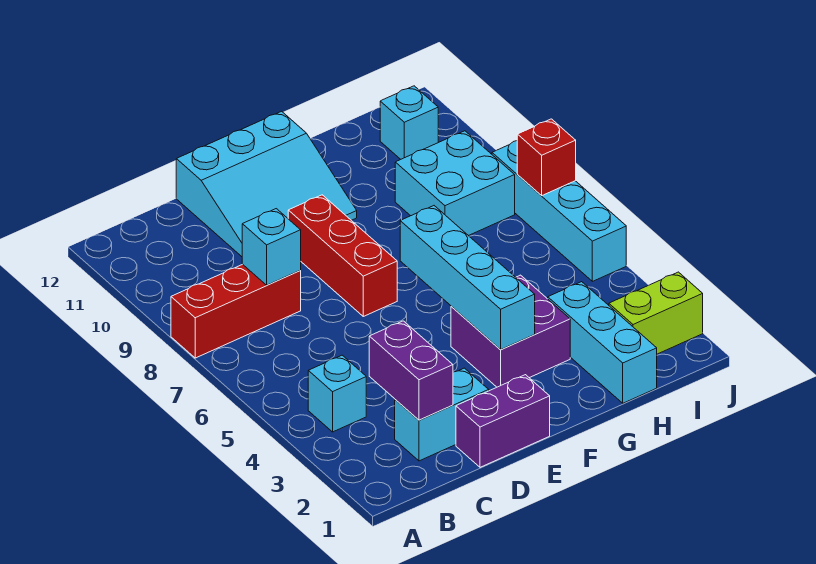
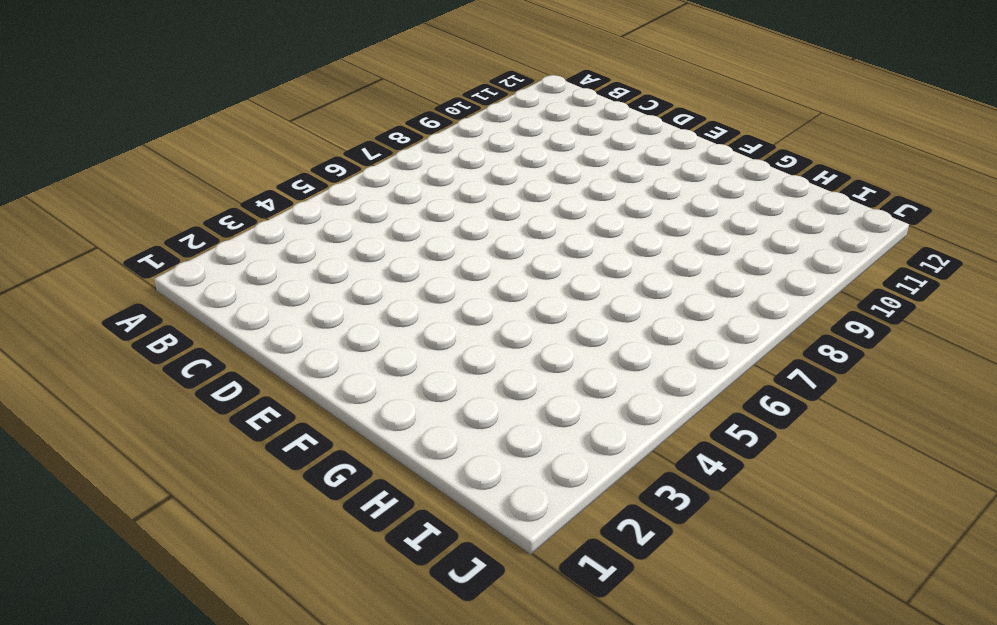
none -> red 1x3 brick [171,264,301,358]
none -> cyan 1x1 brick [308,355,366,432]
none -> cyan 1x2 brick [395,368,489,461]

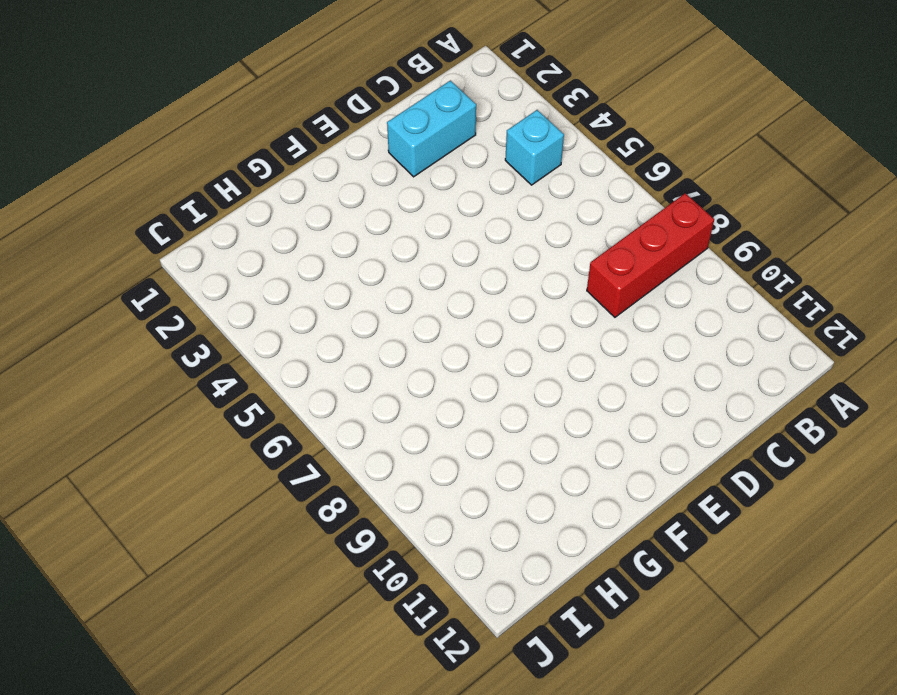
none -> purple 1x2 brick [456,375,550,467]
none -> cyan 3x3 slope [176,111,357,257]
none -> red 1x3 brick [288,195,397,316]

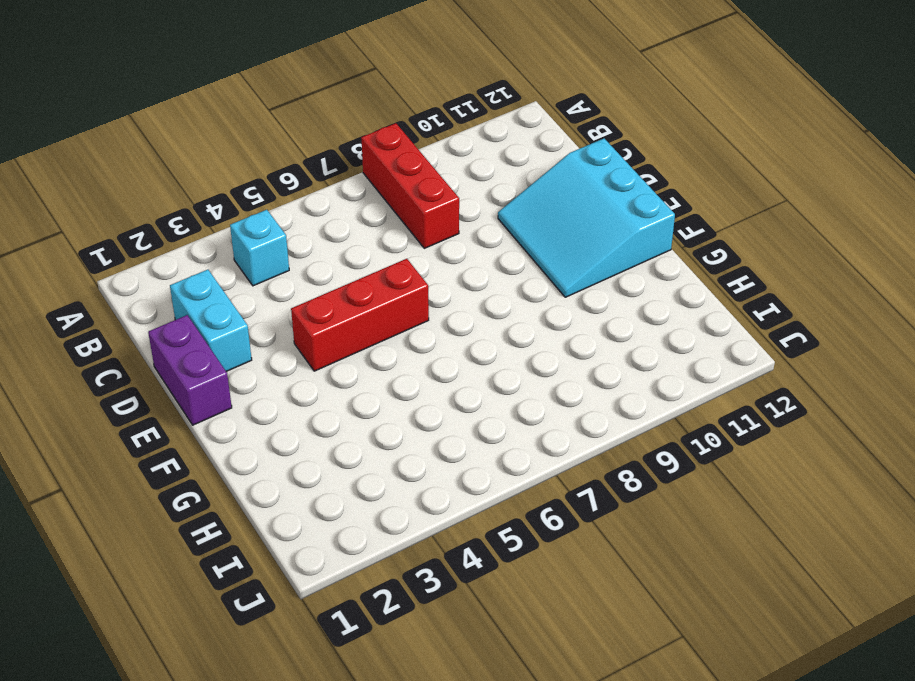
red 1x3 brick [291,259,429,371] -> red 1x3 brick moved to [288,195,397,316]
none -> purple 2x2 brick [451,275,570,387]
none -> cyan 1x3 brick [548,282,657,403]
none -> cyan 2x2 brick [395,131,515,236]

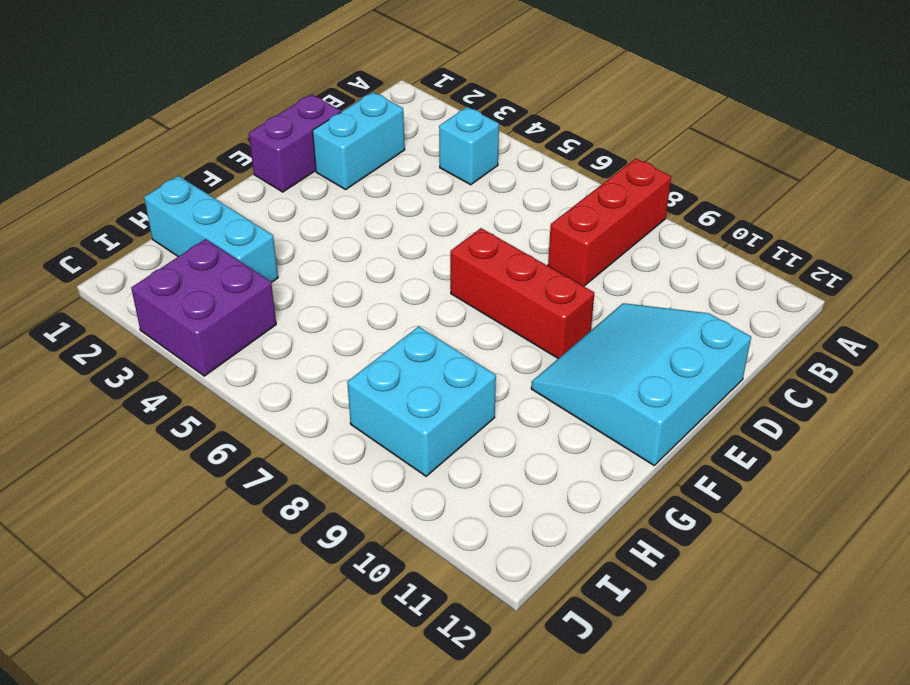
purple 2x2 brick [131,239,276,376] -> purple 2x2 brick moved to [451,275,570,387]
none -> lime 1x2 brick [609,272,703,354]
none -> cyan 1x1 brick [380,86,438,159]
none -> cyan 1x4 brick [492,141,626,281]

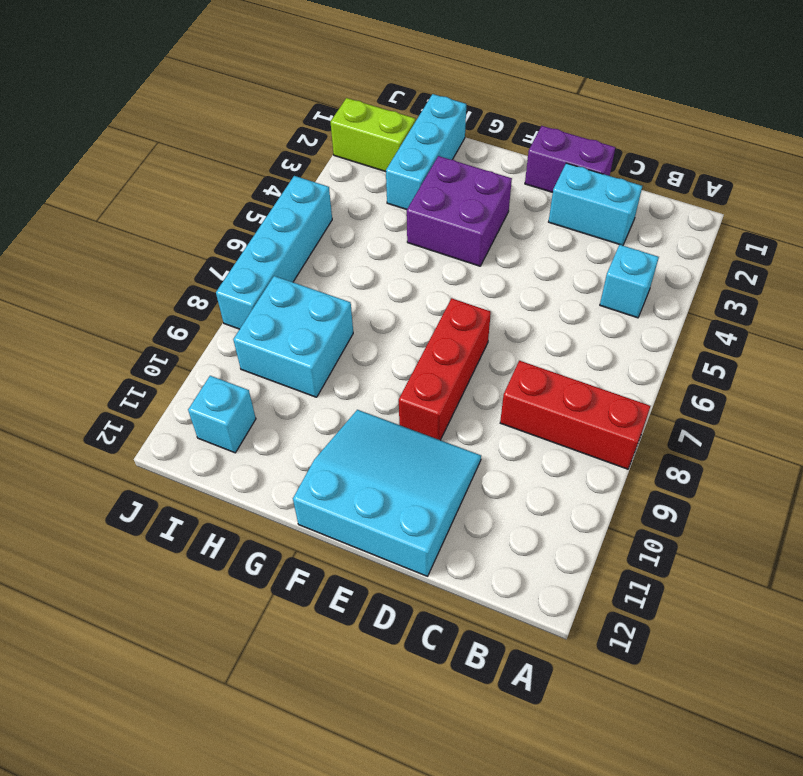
none -> purple 1x2 brick [369,321,453,420]
none -> cyan 1x1 brick [242,209,301,285]
none -> cyan 1x4 brick [400,206,535,350]

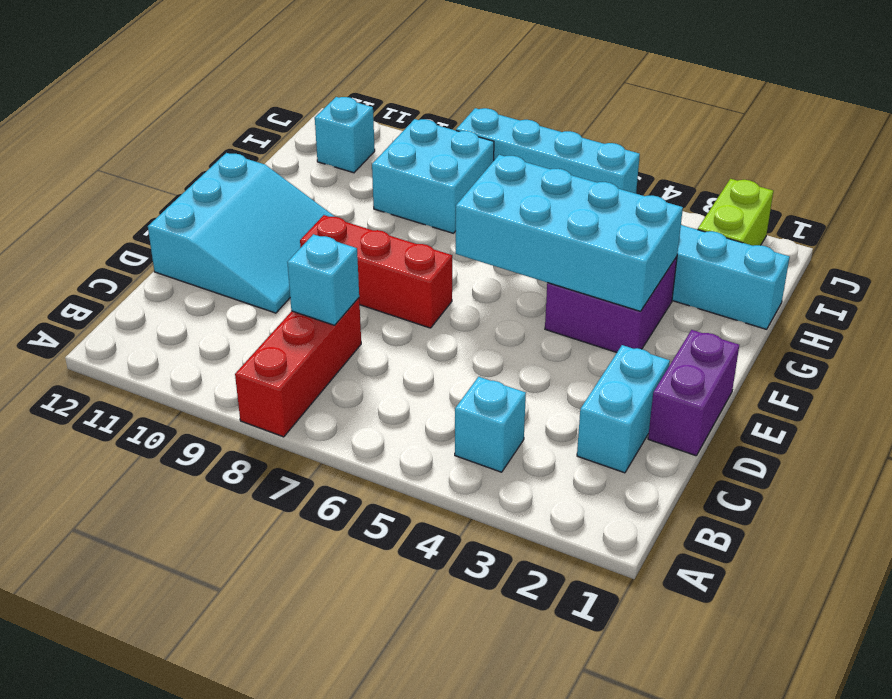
cyan 2x4 brick [456,155,683,311] -> cyan 1x4 brick [400,206,535,350]
none -> purple 1x2 brick [369,321,453,420]
none -> red 1x1 brick [517,119,576,196]

